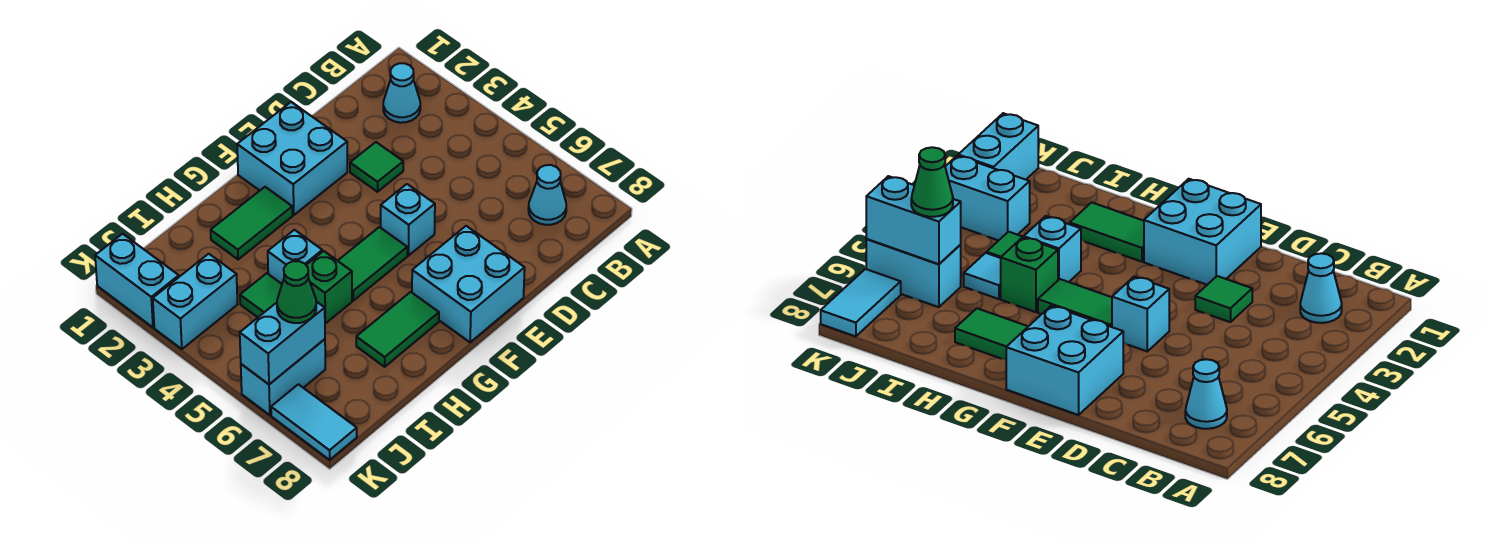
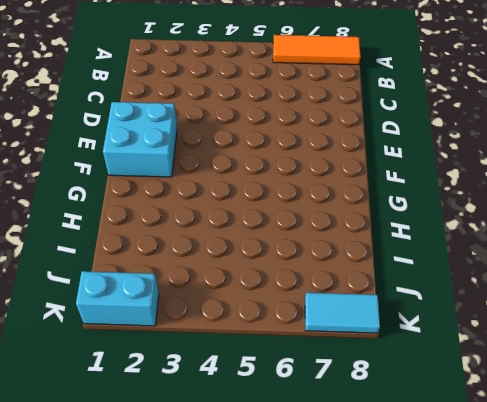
orange 1x3 tile [273,35,361,65] -> none
none -> cyan 1x1 cone [383,63,420,123]
none -> cyan 1x1 cone [528,165,566,225]
none -> green 1x1 tile [350,142,403,192]

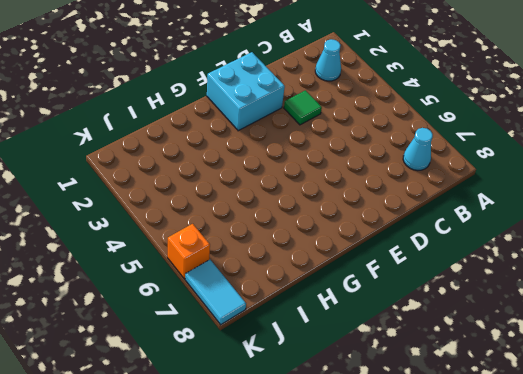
orange 1x1 brick [168,224,210,279] -> cyan 1x2 brick [241,339,325,415]
none -> cyan 1x1 brick [381,184,435,256]
none -> cyan 2x2 brick [412,226,525,342]
none -> green 1x2 tile [338,227,407,301]

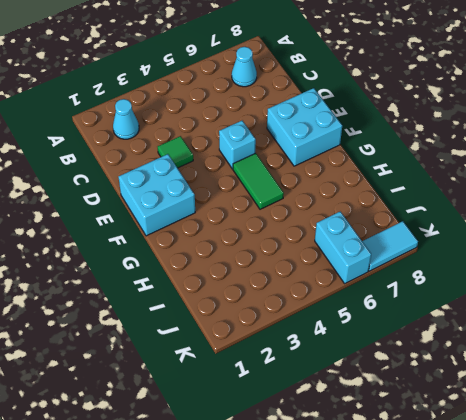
none -> green 1x2 tile [211,187,293,259]
none -> green 1x2 tile [356,292,439,367]
none -> cyan 1x1 brick [268,230,322,284]

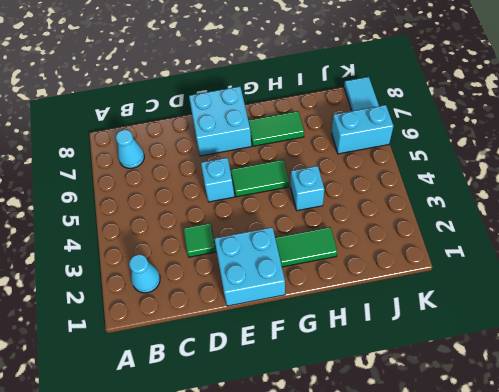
none -> green 1x1 brick [306,251,352,323]
none -> green 1x1 tile [240,273,282,317]
none -> cyan 1x1 tile [964,253,1001,299]

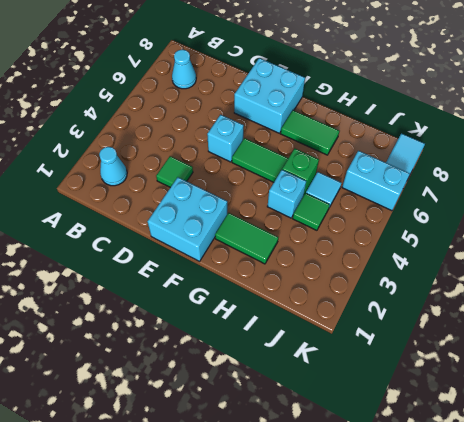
none -> cyan 1x2 brick [153,254,238,349]
none -> cyan 1x2 brick [95,234,179,327]
none -> cyan 1x2 brick [240,302,325,384]

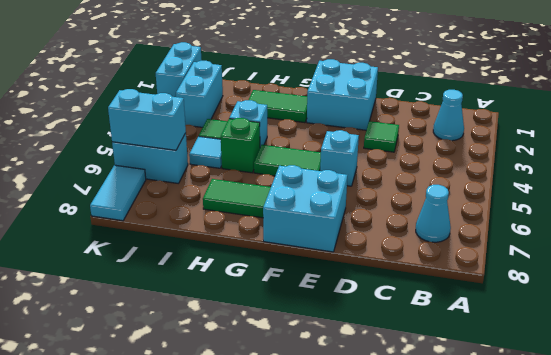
cyan 1x2 brick [176,61,223,127] -> cyan 1x2 brick turned to [153,254,238,349]
none -> green 1x1 cone [277,261,316,323]

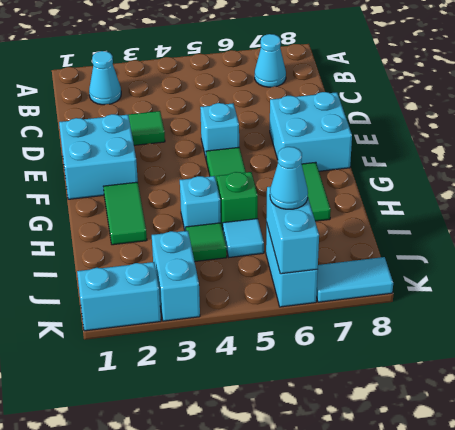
cyan 1x1 cone [270,147,308,209] -> green 1x1 cone [277,261,316,323]

